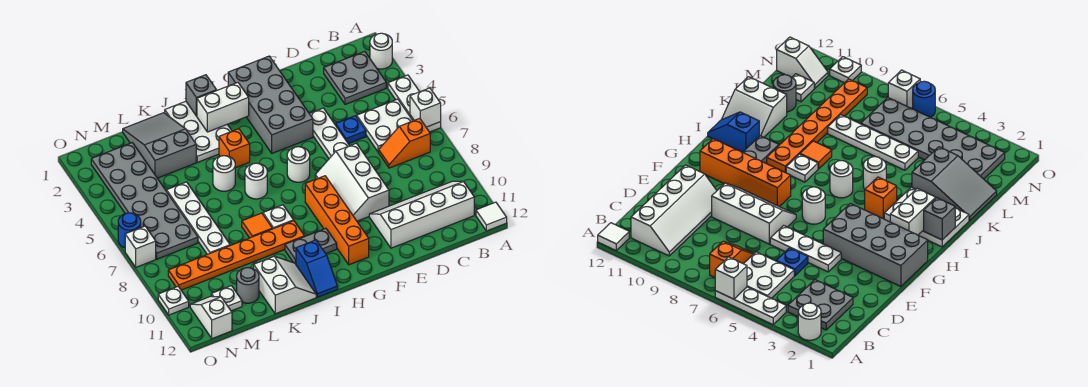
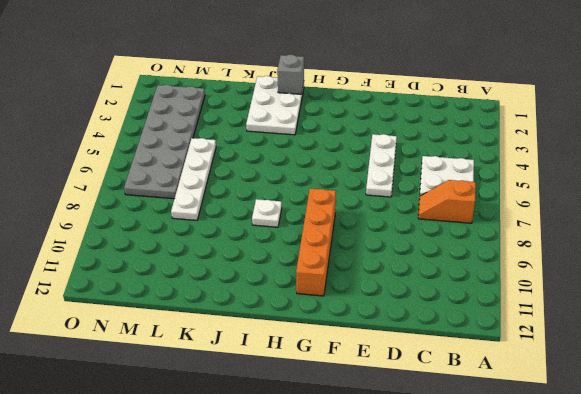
none -> white 1x1 round brick [370,33,392,69]
none -> white 1x3 plate [388,75,441,132]
none -> white 1x1 tile [476,202,507,231]
none -> grey 2x2 plate [324,51,386,104]

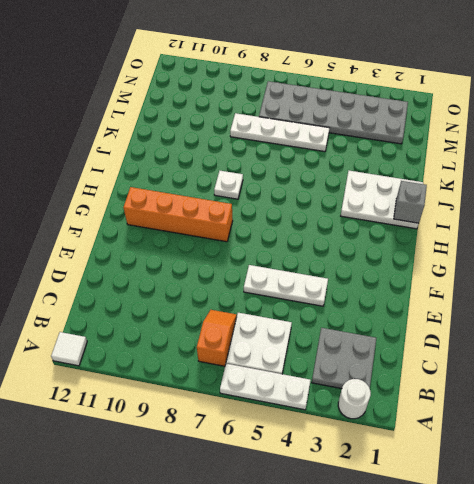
none -> white 2x4 slope [369,181,474,248]
none -> blue 1x1 plate [336,116,366,144]
none -> white 2x3 slope [315,143,389,221]
none -> grey 2x4 brick [228,56,313,153]

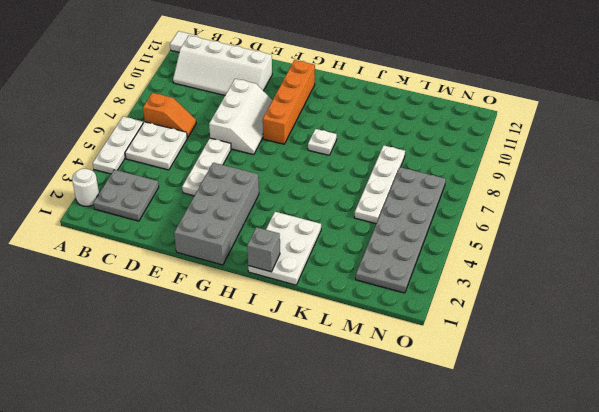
none -> blue 1x1 plate [336,116,366,144]
none -> white 1x1 round brick [287,147,310,182]
none -> grey 1x2 plate [285,228,337,264]
none -> orange 1x1 brick [219,129,250,168]

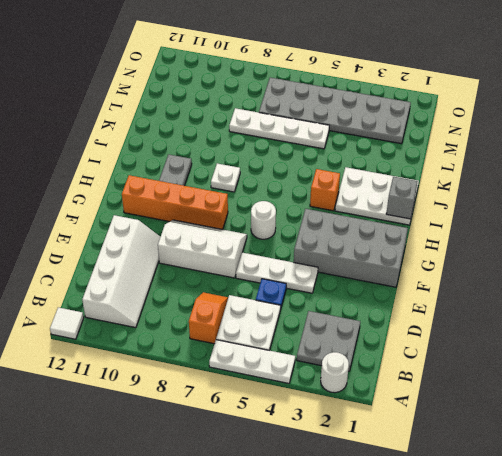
none -> white 1x1 round brick [245,163,267,199]
none -> orange 1x6 plate [168,221,305,290]
none -> blue 1x2 slope [296,240,338,297]
none -> white 1x1 round brick [213,156,235,191]

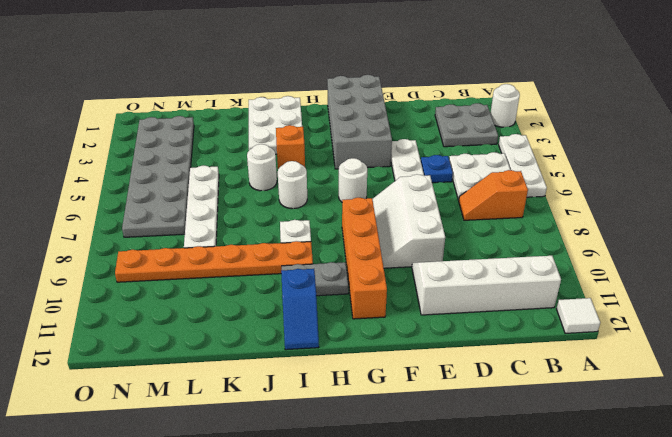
none -> orange 1x1 tile [242,213,272,238]
none -> white 2x2 slope [254,256,316,314]
none -> grey 2x3 slope [123,113,196,178]
none -> grey 1x1 round brick [237,268,259,303]

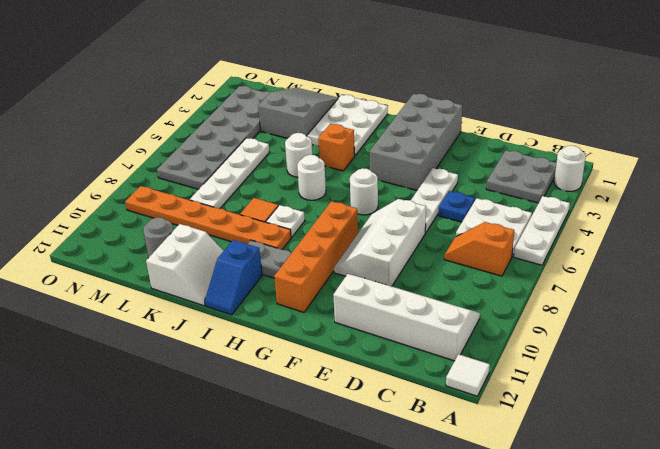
none -> white 1x1 plate [211,286,242,311]
none -> white 1x2 slope [190,296,232,339]
none -> blue 1x1 round brick [118,213,141,248]
none -> white 1x1 brick [125,226,156,267]

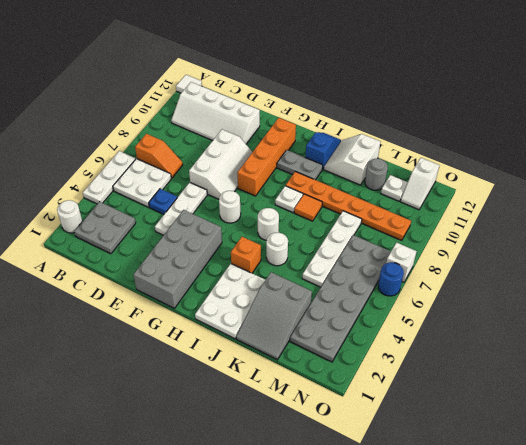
none -> white 1x1 plate [158,286,189,315]
none -> white 1x1 brick [410,88,441,127]
none -> white 1x2 brick [197,82,249,132]
none -> grey 1x1 brick [186,75,217,116]

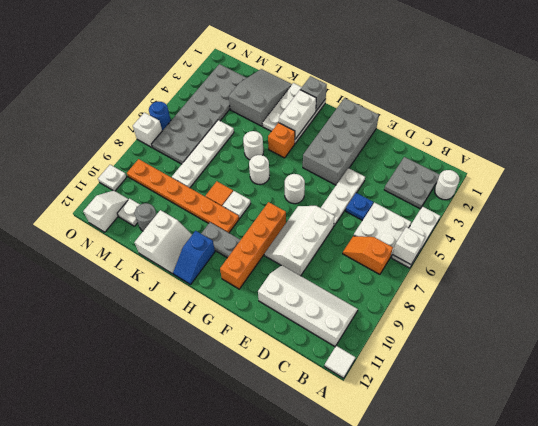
white 1x2 brick [279,90,316,139] -> white 1x2 brick turned to [197,82,249,132]

